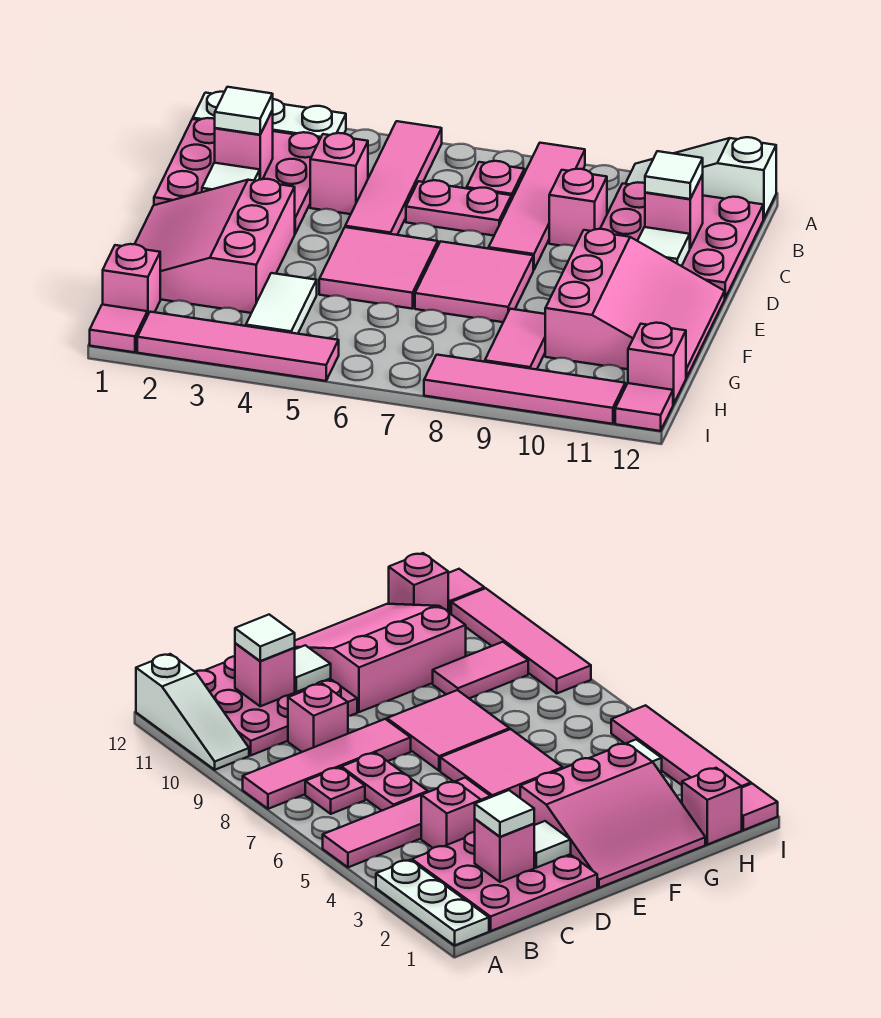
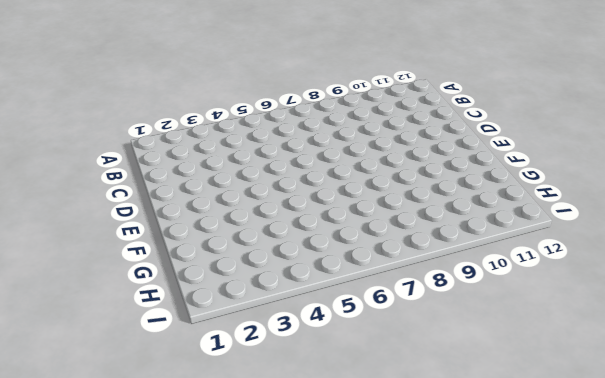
none -> white 1x3 plate [193,92,346,138]
none -> pink 1x4 tile [345,121,442,235]
none -> pink 1x4 tile [489,143,585,270]

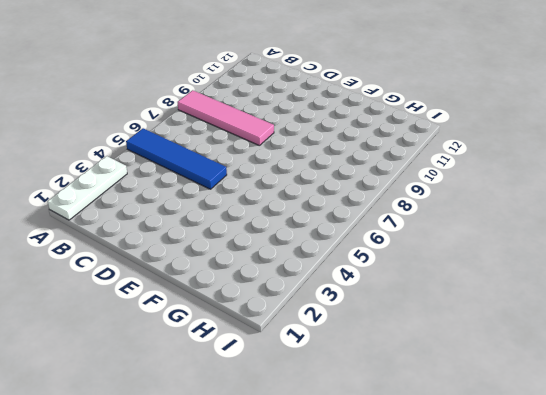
blue 1x4 tile [126,128,227,189] -> pink 1x4 tile [345,121,442,235]
none -> white 1x3 slope [626,137,776,219]
none -> pink 3x3 plate [154,118,320,233]
none -> pink 1x1 plate [467,161,524,200]

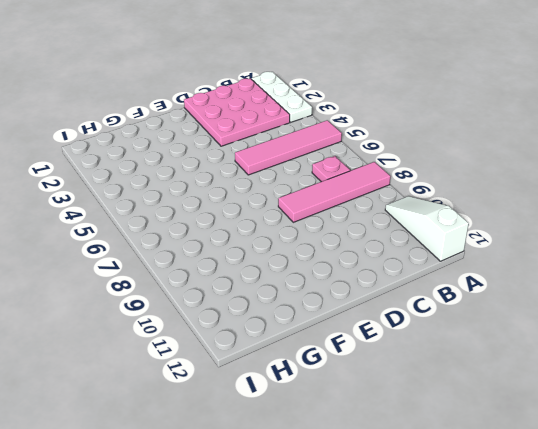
none -> pink 3x3 plate [600,182,763,298]
none -> pink 1x1 brick [310,133,368,214]
none -> pink 1x2 plate [406,180,511,236]

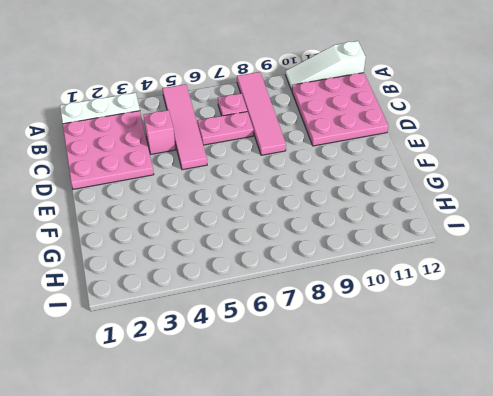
none -> pink 1x1 brick [549,169,607,247]
none -> pink 3x3 slope [135,179,295,313]
none -> pink 2x2 tile [319,227,438,309]

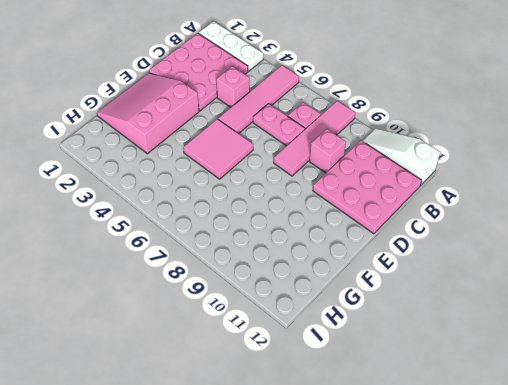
none -> pink 2x2 tile [415,241,533,322]
none -> pink 3x3 slope [545,229,725,378]
none -> white 1x2 tile [246,273,317,334]

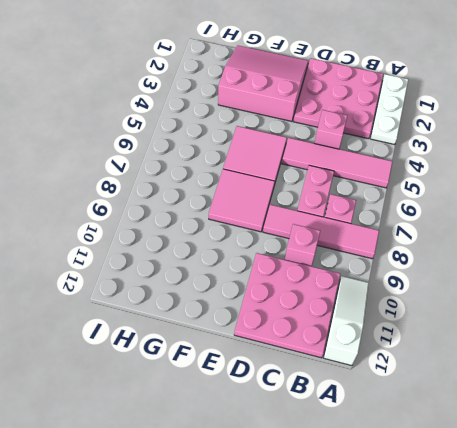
none -> pink 3x3 slope [545,229,725,378]
none -> white 1x2 tile [246,273,317,334]
none -> pink 1x2 tile [485,309,545,369]

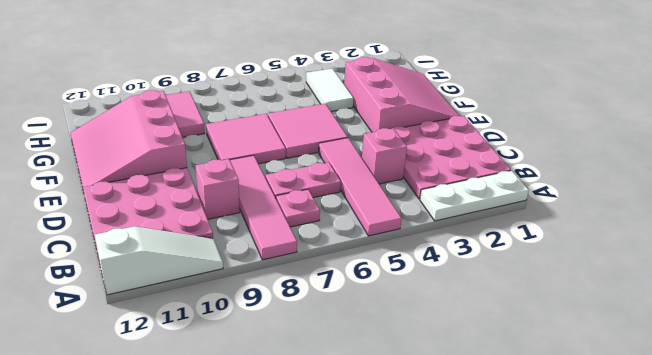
none -> pink 1x1 brick [103,244,160,316]
none -> pink 1x1 brick [628,323,686,405]
none -> pink 1x1 tile [90,305,147,352]

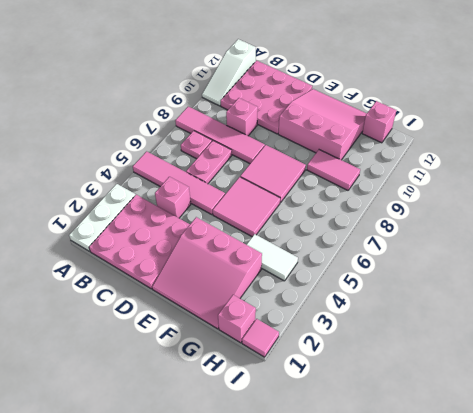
none -> pink 1x4 tile [137,312,339,381]
none -> pink 1x4 tile [424,355,625,424]
none -> pink 1x1 tile [615,383,673,431]

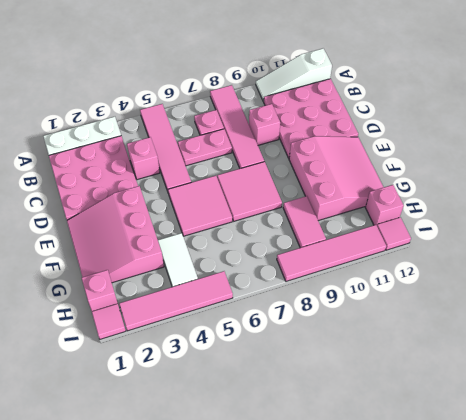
none -> pink 1x1 brick [215,111,273,179]
none -> pink 1x1 brick [645,175,703,248]
none -> white 1x1 tile [202,163,260,192]

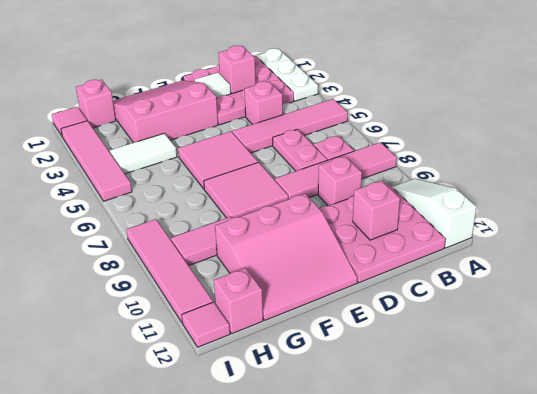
none -> white 1x1 tile [638,227,690,266]
none -> white 1x1 tile [215,87,273,135]
none -> white 1x1 tile [645,151,703,199]

